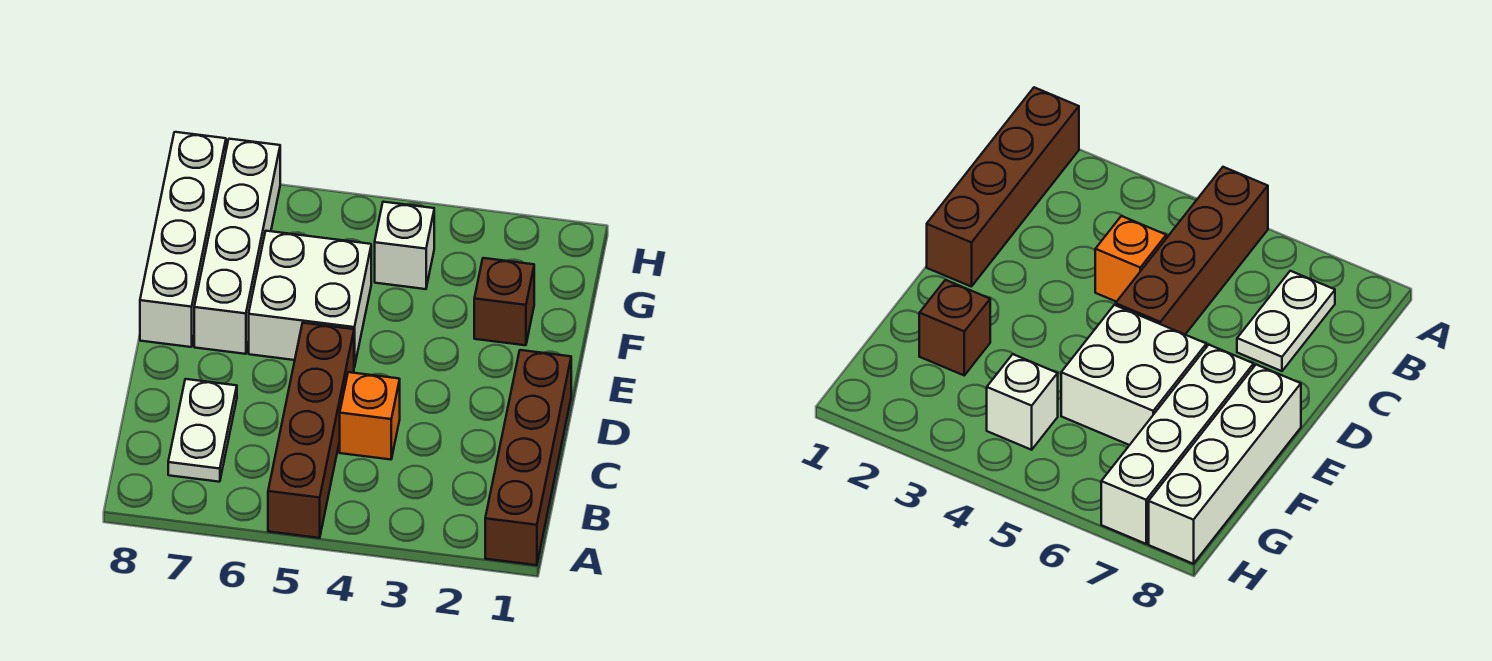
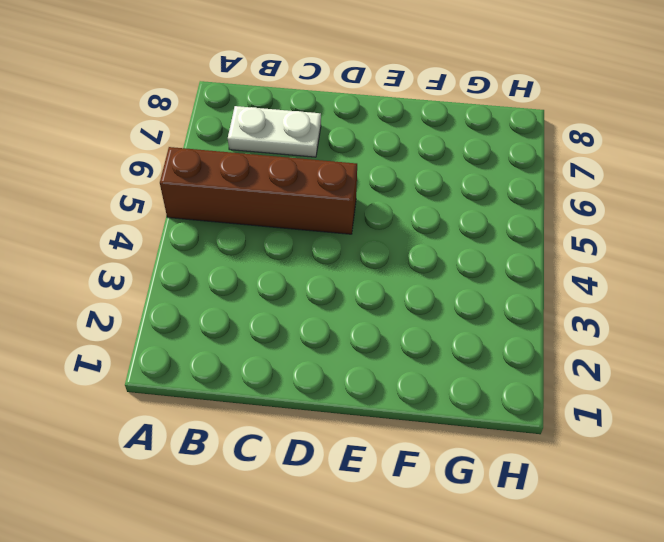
none -> brown 1x4 brick [485,350,571,565]
none -> orange 1x1 brick [340,372,400,460]

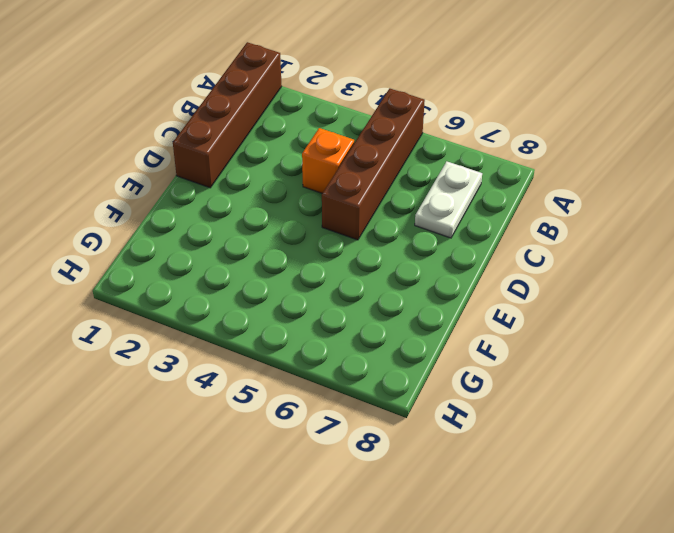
none -> white 2x2 brick [249,231,371,367]
none -> white 1x4 brick [194,139,280,354]

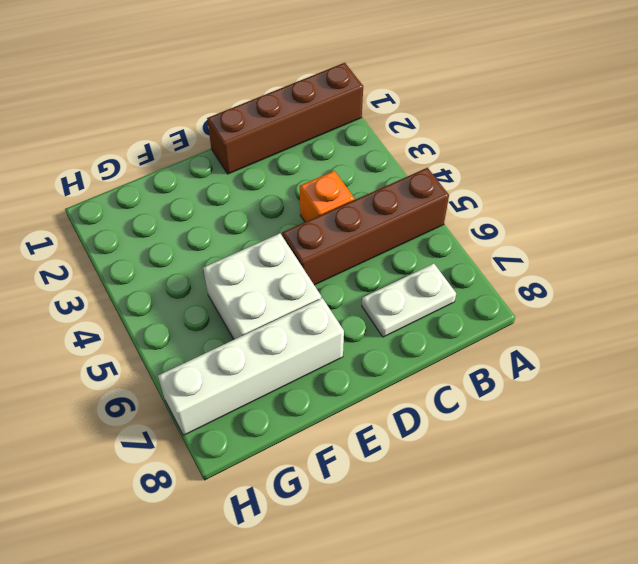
none -> white 1x4 brick [140,132,226,347]
none -> brown 1x1 brick [474,258,534,345]

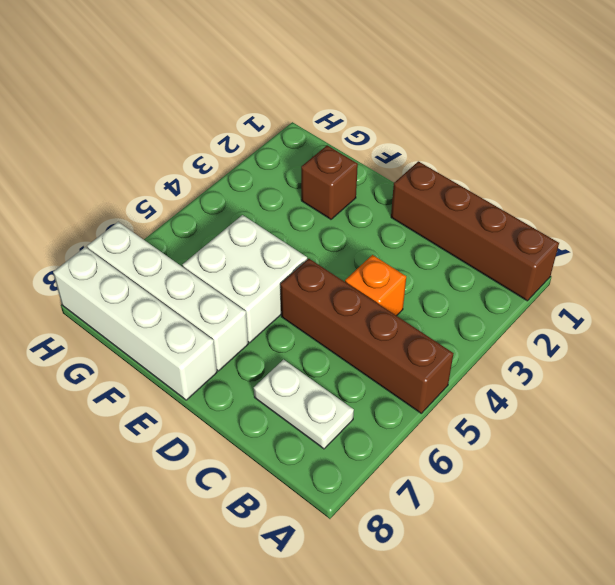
none -> white 1x1 brick [375,202,434,289]

